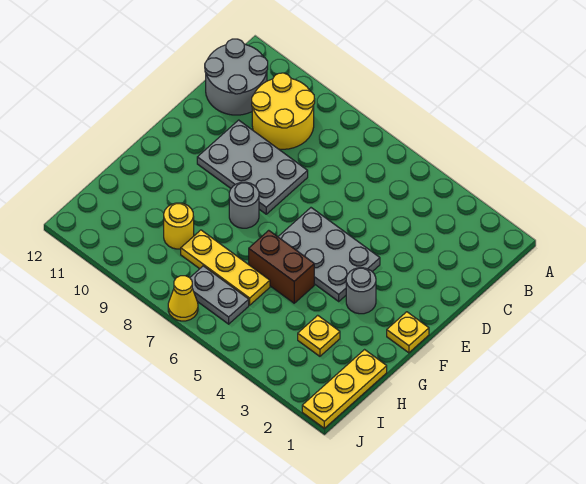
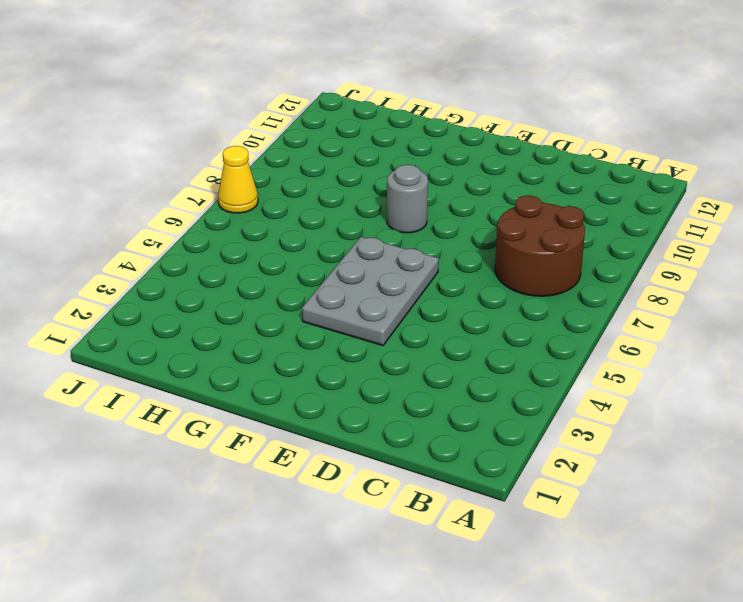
brown 2x2 round brick [495,195,585,296] -> none
none -> yellow 2x2 round brick [252,73,315,149]
none -> grey 2x2 round brick [205,39,268,115]
none -> grey 2x3 plate [197,120,308,214]

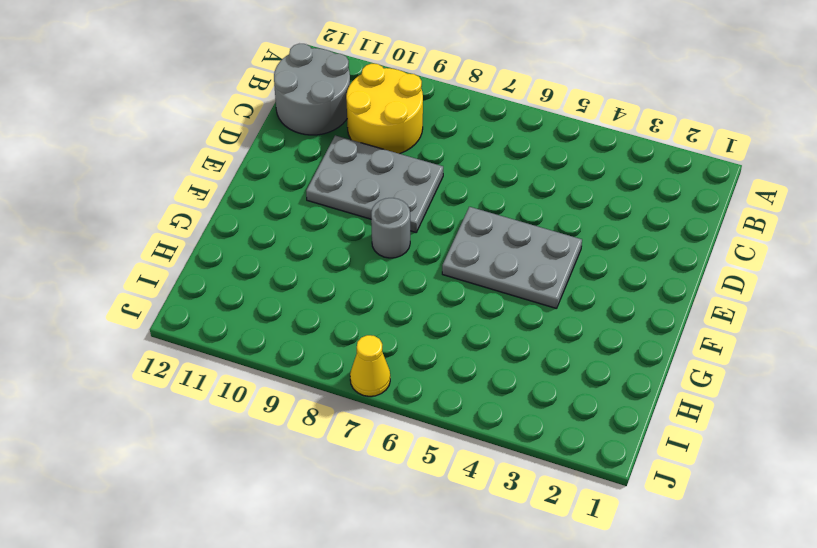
none -> yellow 1x1 plate [387,312,429,353]
none -> grey 1x1 round brick [346,268,376,314]
none -> brown 1x2 brick [249,230,314,303]

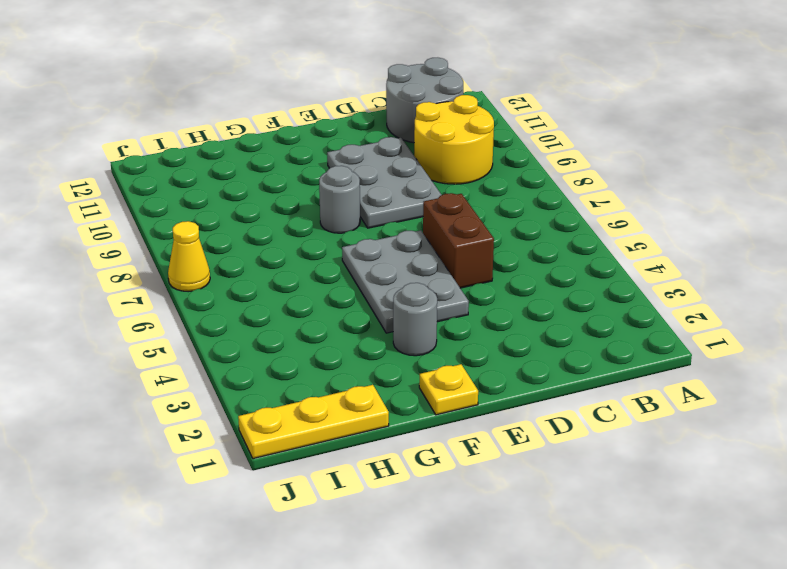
brown 1x2 brick [423,193,494,288] -> brown 1x2 brick moved to [249,230,314,303]
none -> yellow 1x1 plate [298,315,340,356]
none -> yellow 1x3 plate [181,230,270,305]
none -> yellow 1x1 round brick [164,203,194,249]

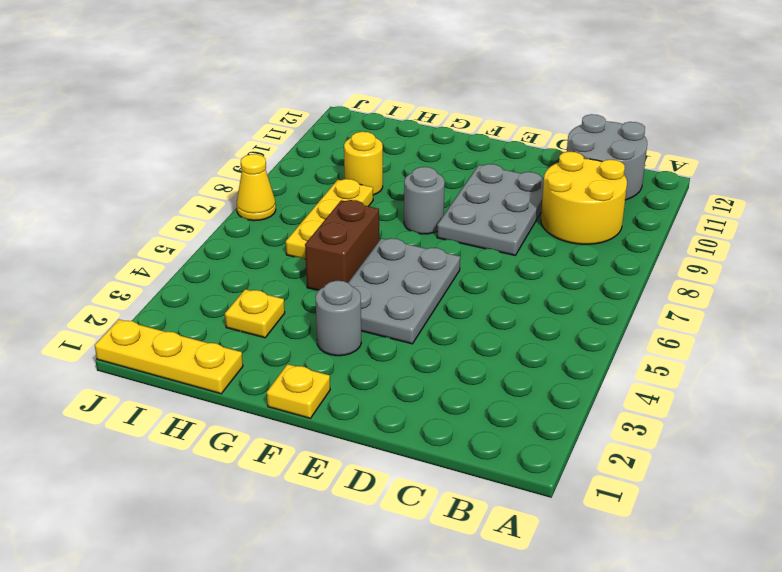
none -> grey 1x2 plate [190,266,249,324]

